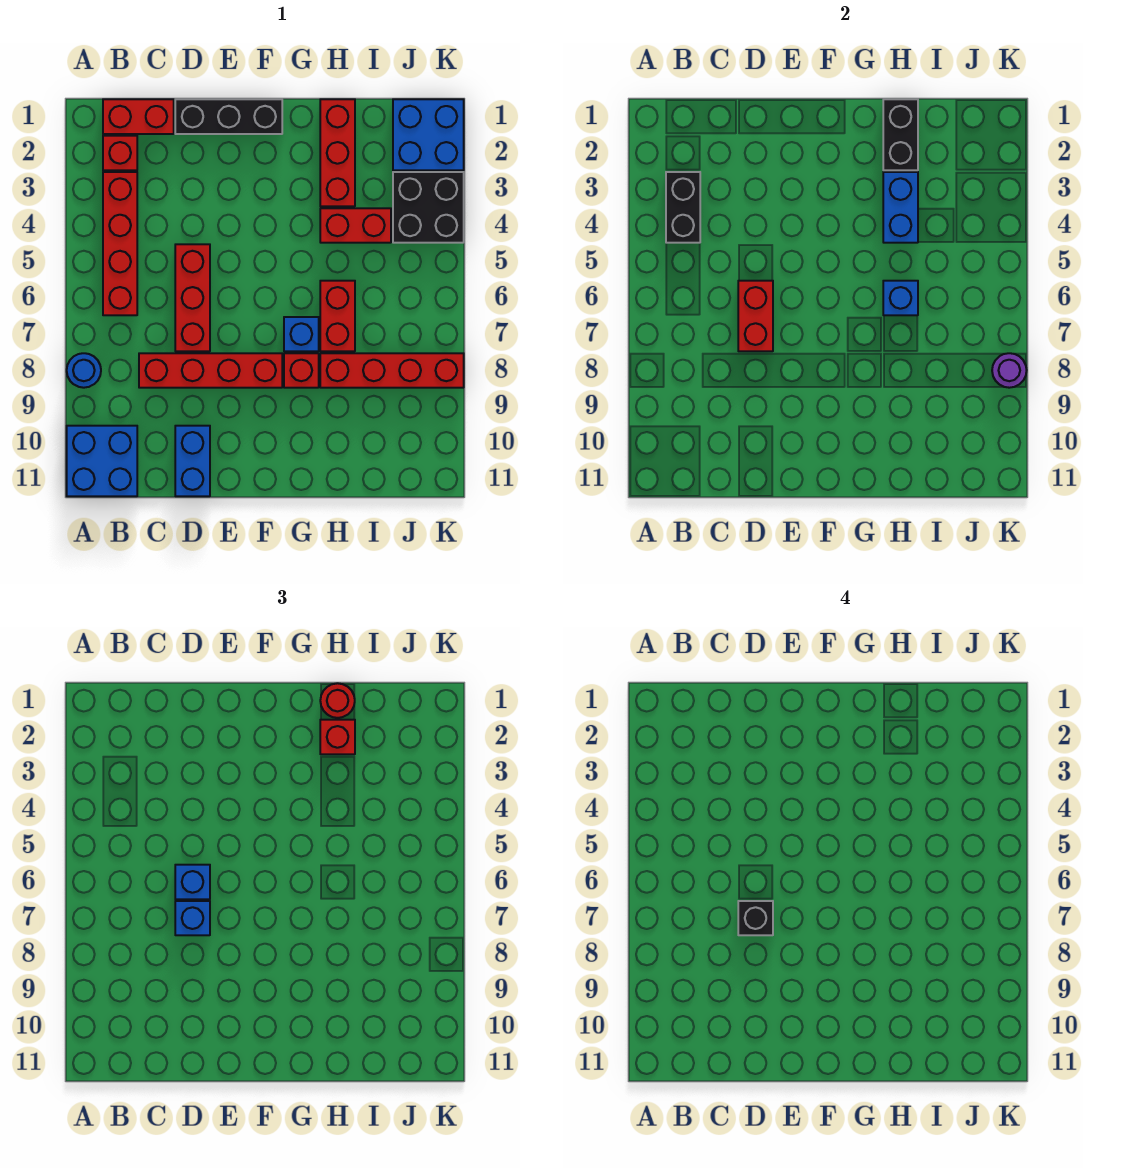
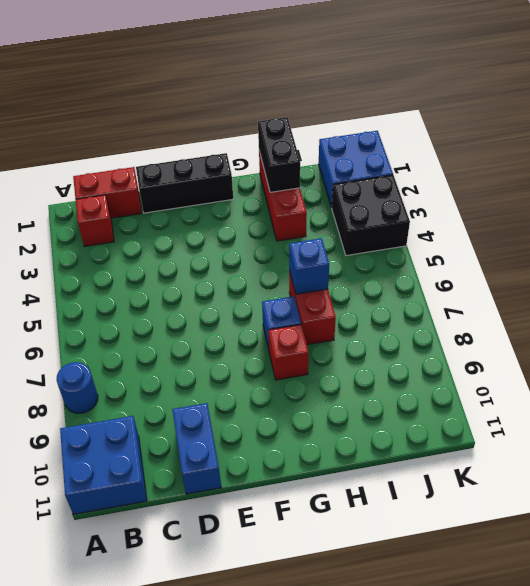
none -> red 1x4 brick [103,172,137,315]
none -> red 1x4 brick [139,353,282,388]
none -> red 1x3 brick [175,244,210,351]

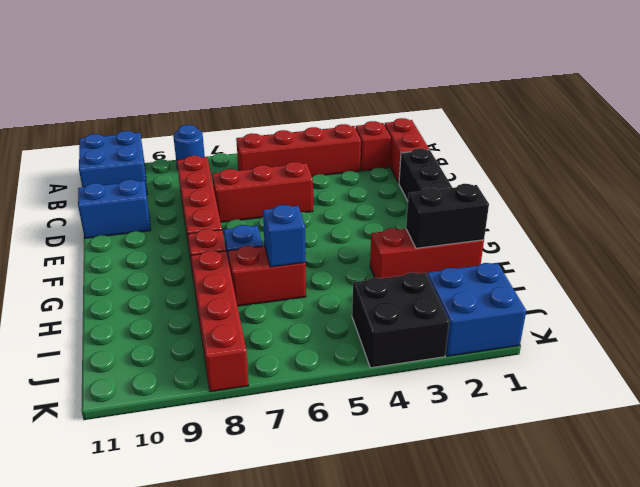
none -> red 1x2 brick [320,208,391,243]
none -> black 1x2 brick [666,172,700,243]
none -> red 1x2 brick [738,281,773,351]

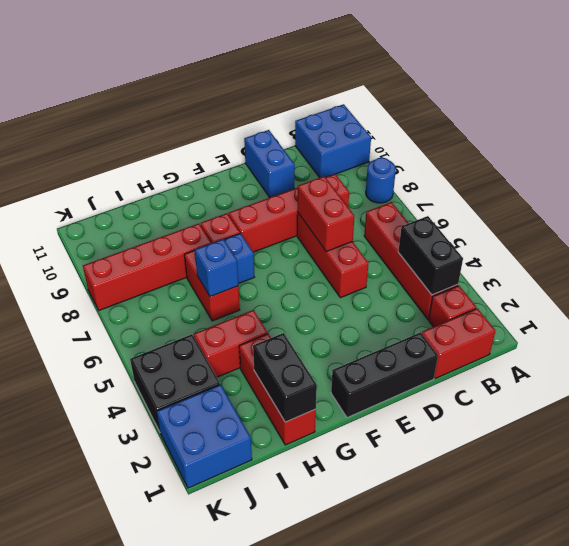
none -> blue 1x2 brick [883,172,918,243]
none -> purple 1x1 round brick [992,353,1027,388]
none -> blue 1x1 brick [175,865,210,899]

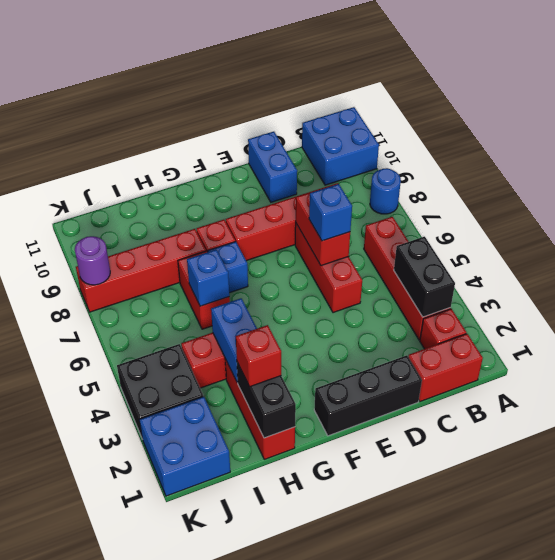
none -> blue 1x1 brick [175,901,210,935]
none -> red 1x1 round brick [320,683,355,718]
none -> black 1x1 brick [738,901,773,935]

